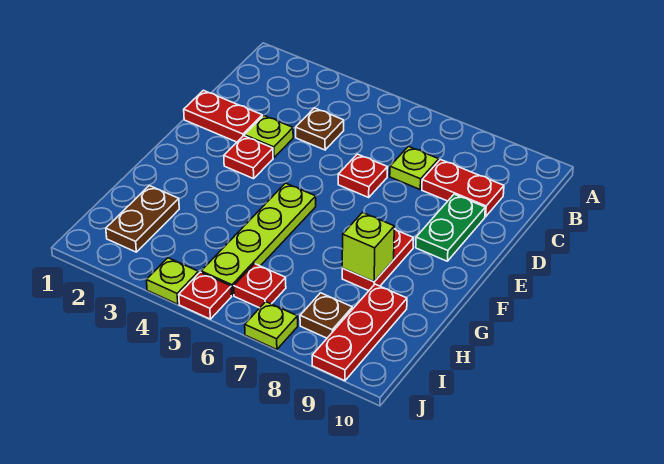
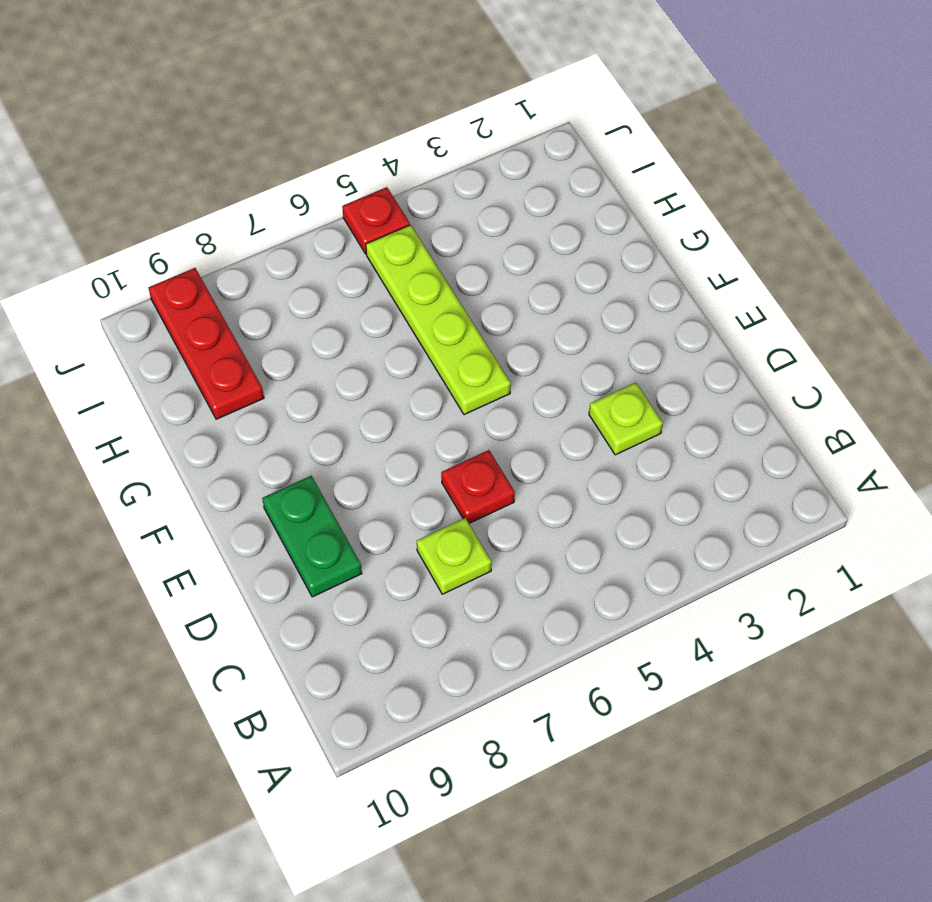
none -> brown 1x1 plate [296,108,344,150]
none -> red 1x2 plate [422,160,504,217]
none -> red 1x2 plate [184,90,262,142]

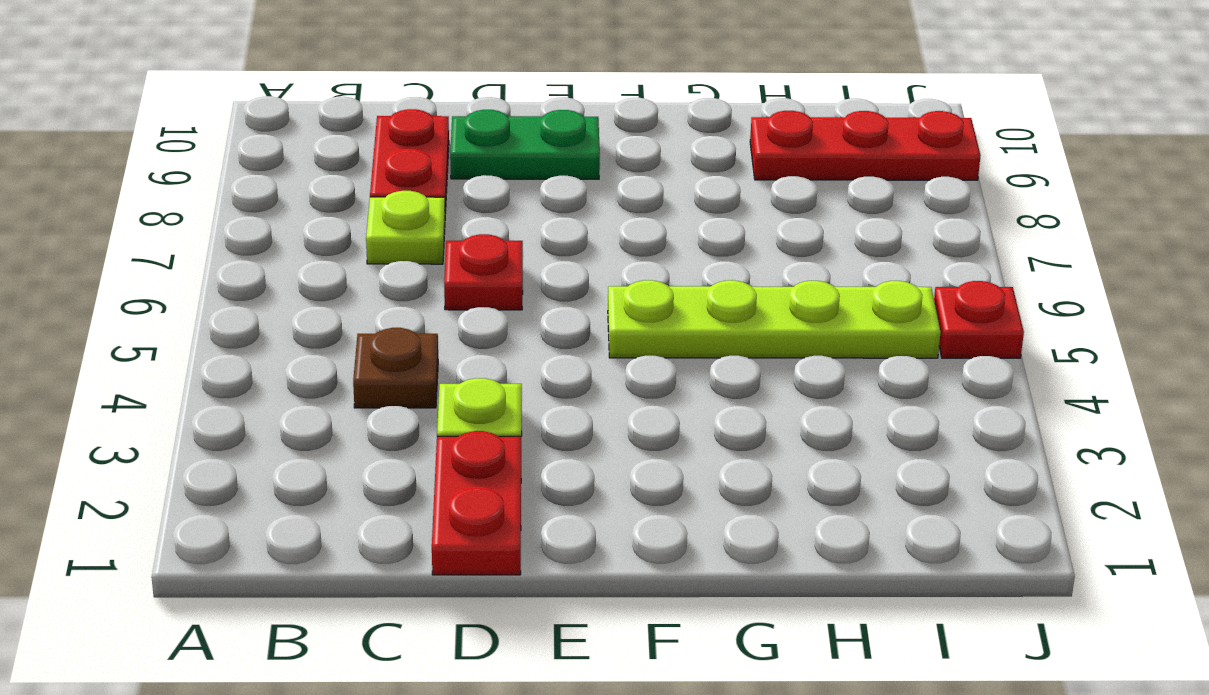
none -> red 1x1 plate [224,136,273,179]
none -> red 1x2 plate [342,229,414,291]
none -> brown 1x2 plate [106,186,179,252]

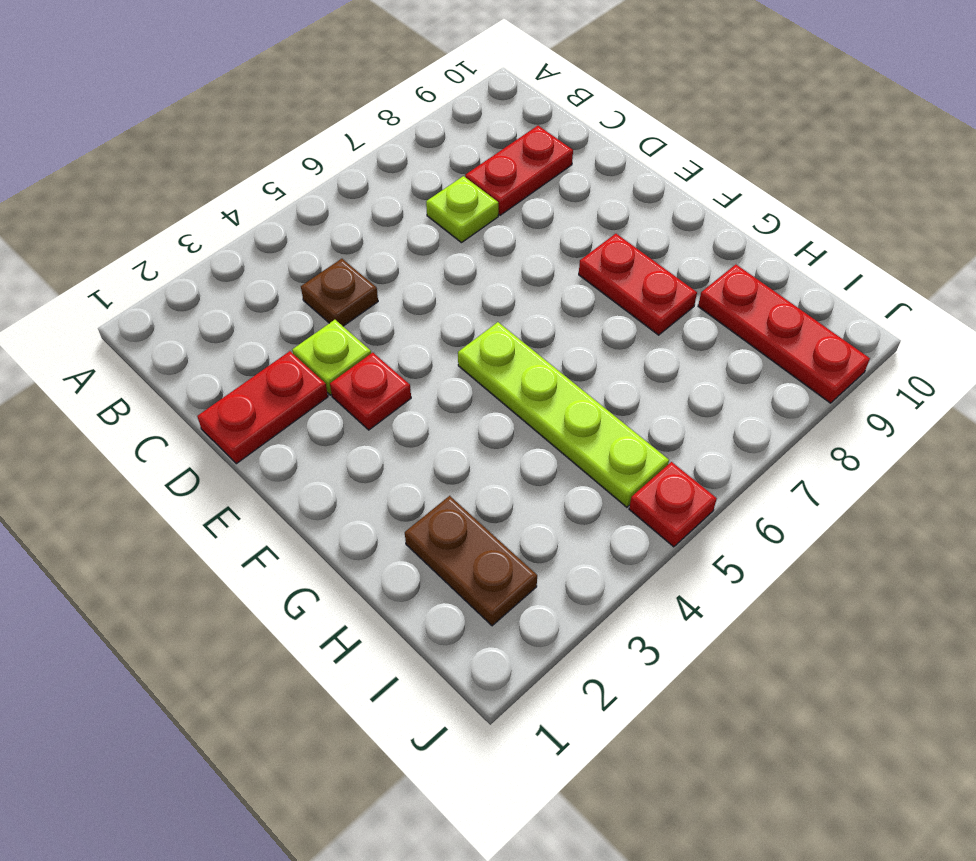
none -> red 1x1 plate [338,154,388,197]
none -> green 1x2 plate [416,194,485,261]
none -> red 1x1 plate [234,264,286,308]

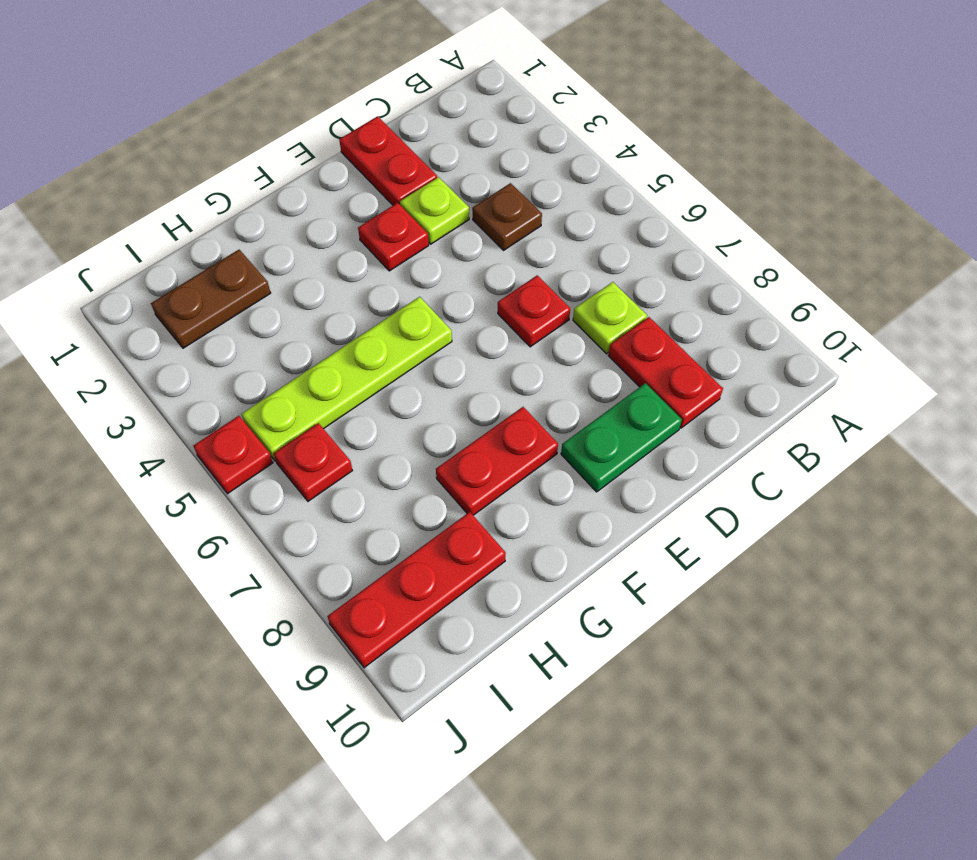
none -> brown 1x1 plate [300,293,352,338]
none -> lime 1x1 plate [146,258,199,304]
none -> lime 1x1 plate [245,302,298,350]

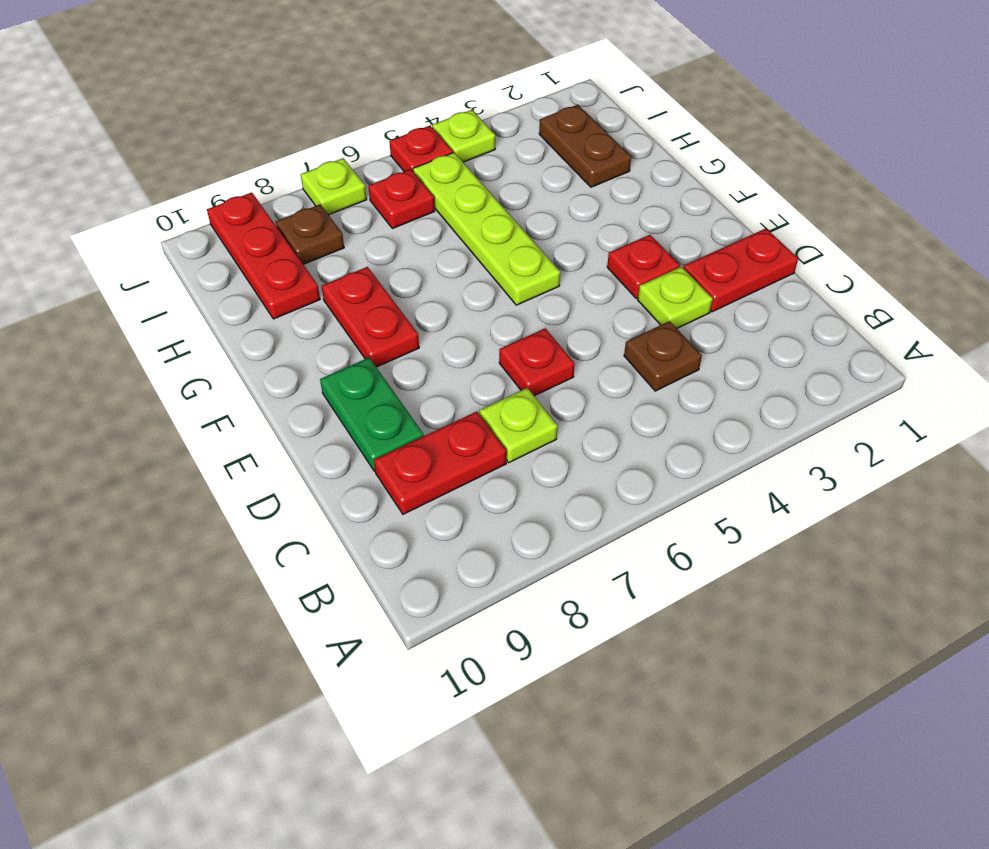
none -> lime 1x1 brick [342,213,394,282]

